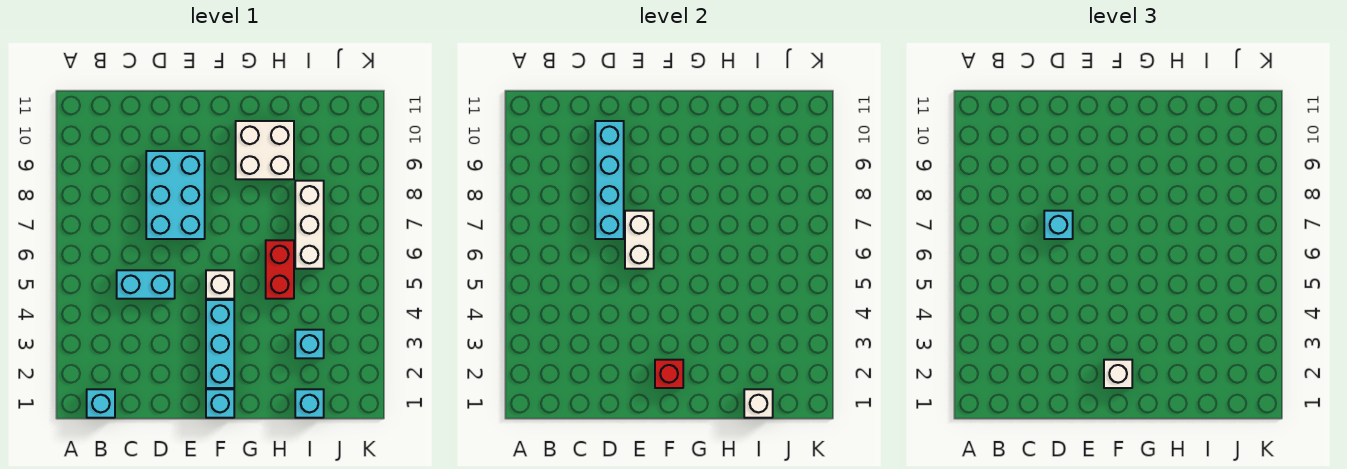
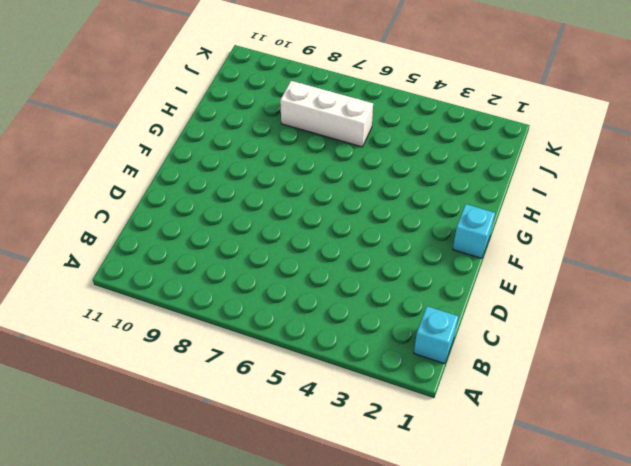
none -> cyan 1x2 brick [117,270,175,299]
none -> cyan 2x3 brick [146,151,205,239]
none -> cyan 1x3 brick [206,300,234,388]

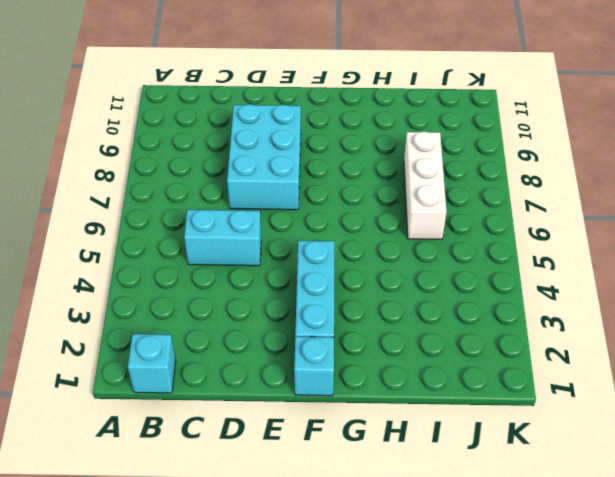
none -> white 1x1 brick [206,270,234,299]
none -> white 2x2 brick [236,121,294,179]
none -> red 1x2 brick [266,240,294,299]

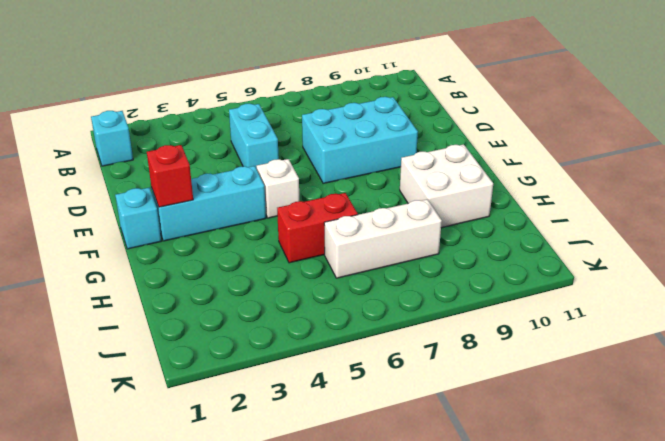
none -> cyan 1x1 brick [295,389,324,418]
none -> cyan 1x1 brick [295,330,324,358]
none -> cyan 1x4 brick [595,121,624,239]

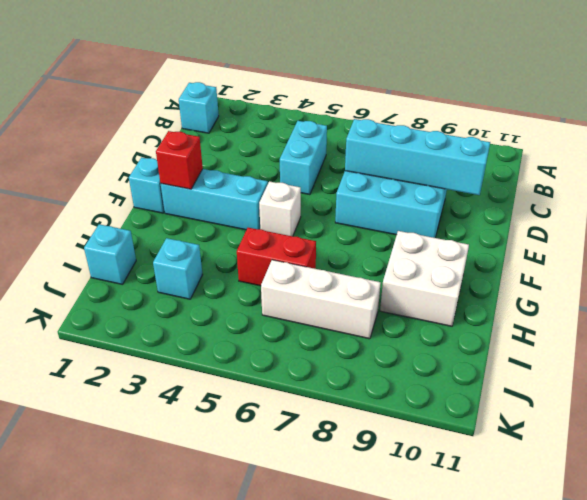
none -> white 1x2 brick [625,211,654,269]
none -> white 1x1 brick [744,389,773,418]
none -> cyan 1x1 brick [1044,211,1073,239]

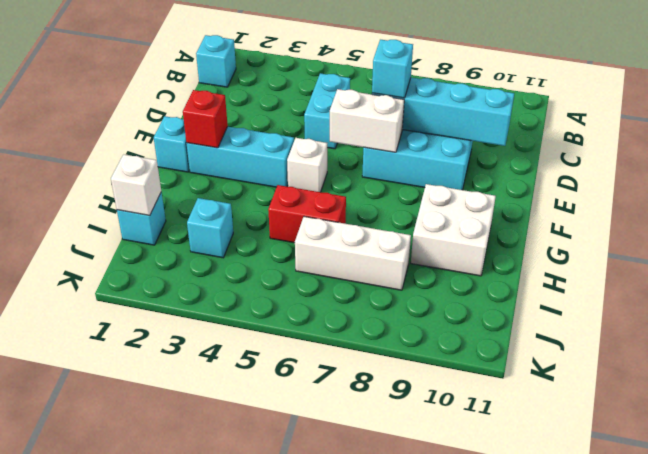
none -> white 1x1 brick [1104,360,1132,388]

